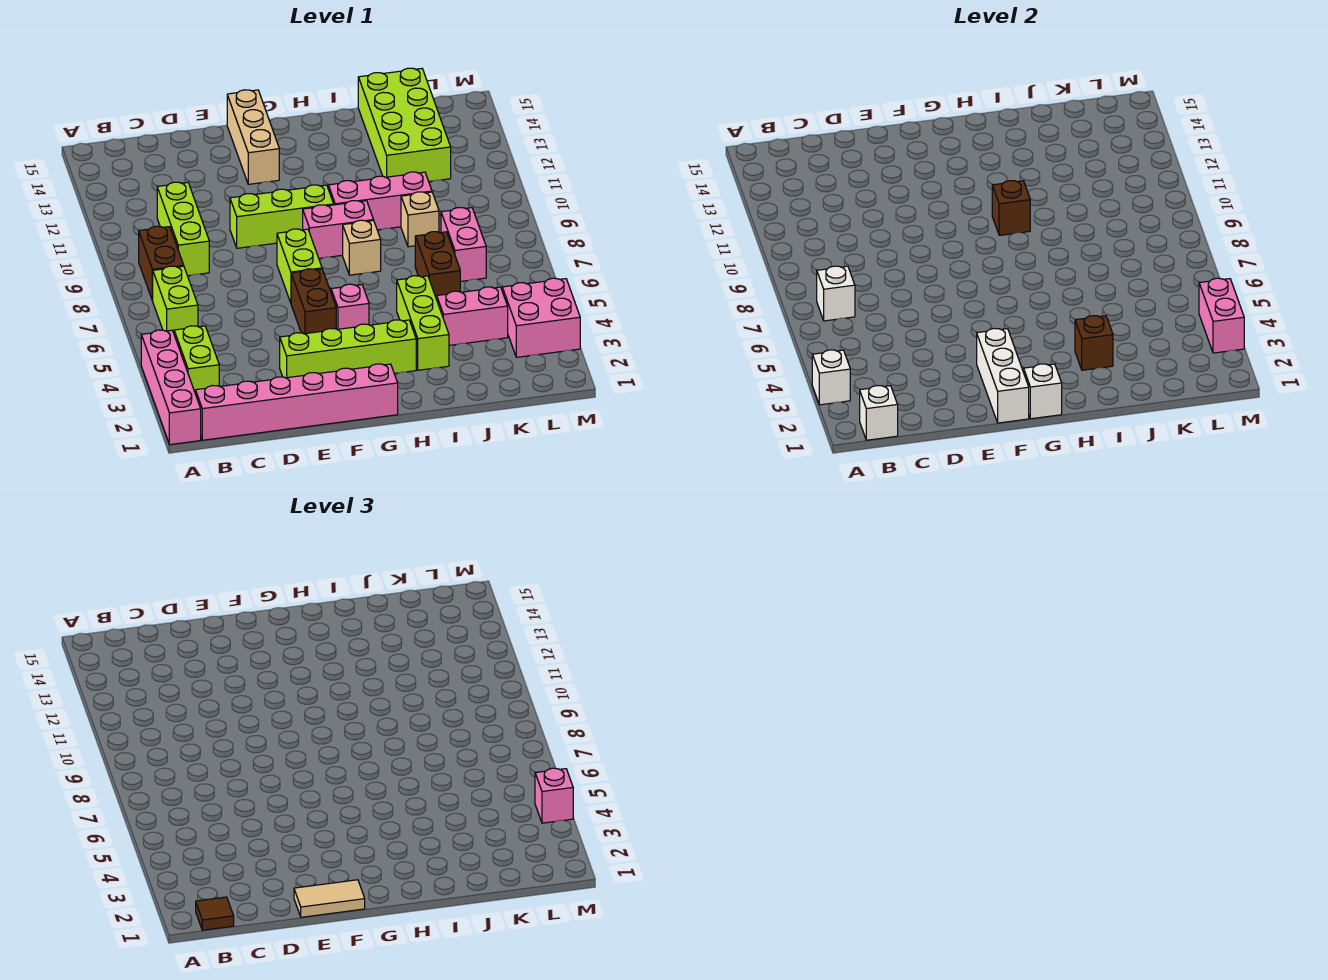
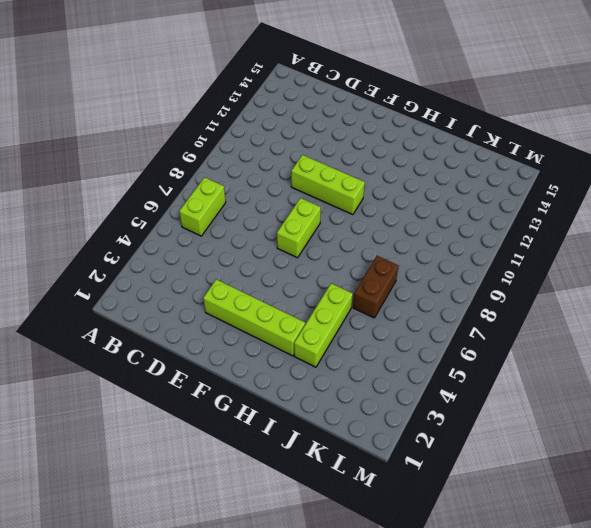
none -> pink 1x4 brick [141,330,201,445]
none -> pink 1x6 brick [196,364,398,440]
none -> lime 1x2 brick [174,326,219,394]
none -> brown 1x2 brick [139,226,184,301]

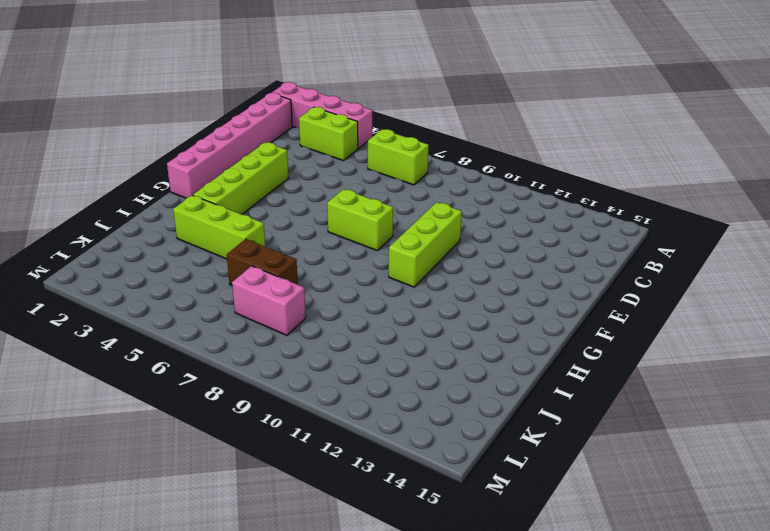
none -> brown 1x2 brick [139,226,184,301]
none -> lime 1x3 brick [157,182,209,276]
none -> brown 1x2 brick [291,269,336,334]
none -> tan 1x3 brick [227,90,279,184]

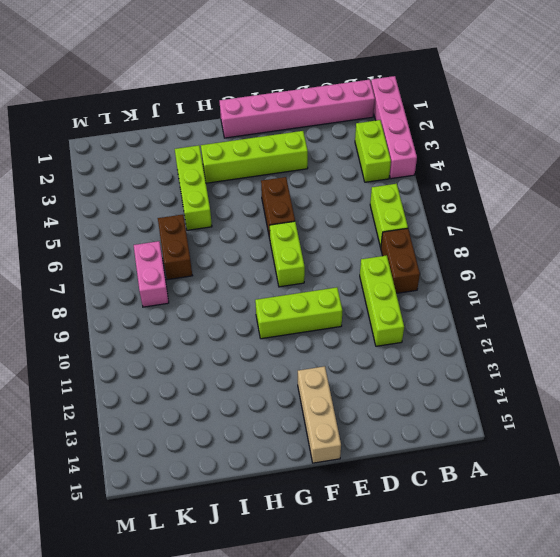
none -> pink 1x1 brick [331,284,369,329]
none -> pink 1x2 brick [303,201,374,258]
none -> tan 1x1 brick [343,220,381,275]
none -> pink 1x3 brick [328,172,432,230]

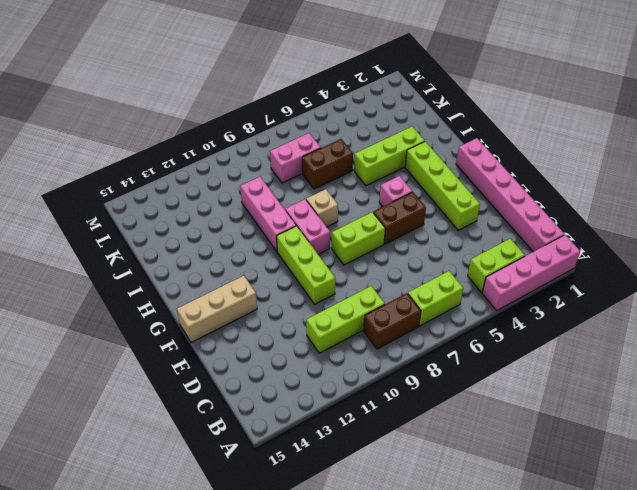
none -> pink 1x2 brick [437,287,508,345]
none -> tan 1x1 brick [401,192,439,247]
none -> lime 2x4 brick [358,68,451,181]
none -> pink 2x2 brick [502,278,580,357]

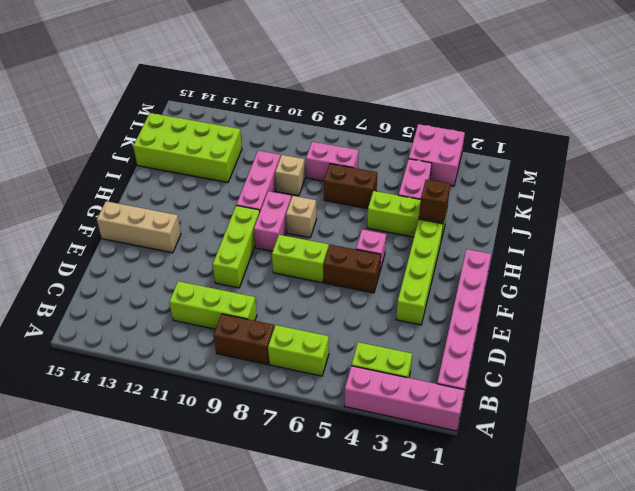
none -> white 1x1 brick [812,350,850,405]
none -> white 1x1 brick [860,386,898,440]
none -> white 1x1 brick [817,266,855,321]
none -> white 1x3 brick [977,328,1029,423]

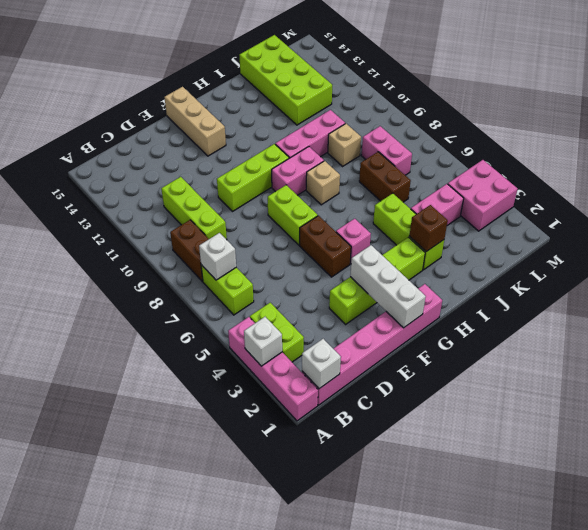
none -> white 1x1 brick [1024,364,1062,419]
none -> brown 1x1 brick [992,181,1030,235]
none -> pink 1x2 brick [1199,278,1244,353]
none -> brown 1x1 tile [196,897,234,930]

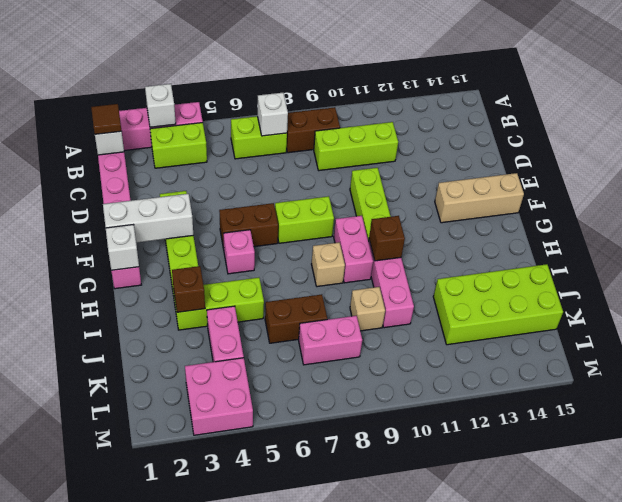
none -> pink 1x2 brick [1199,278,1244,353]
none -> tan 1x2 tile [294,880,365,917]
none -> pink 1x1 brick [535,768,573,823]

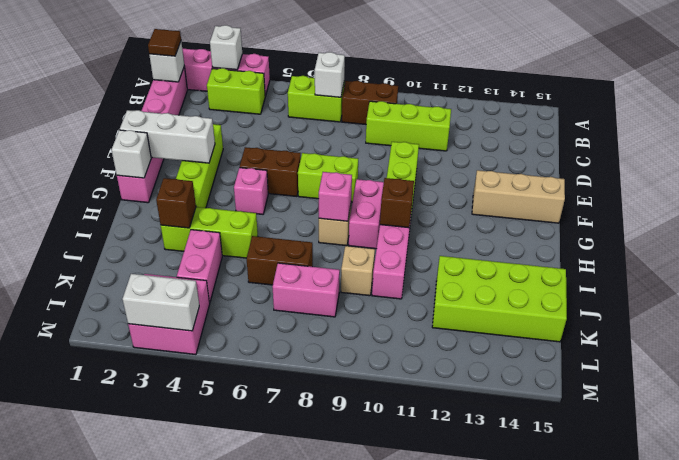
pink 1x1 brick [319,172,352,221] -> pink 1x1 brick moved to [535,768,573,823]
white 1x2 brick [123,274,199,331] -> pink 1x2 brick [1199,278,1244,353]
none -> tan 1x2 tile [294,880,365,917]

